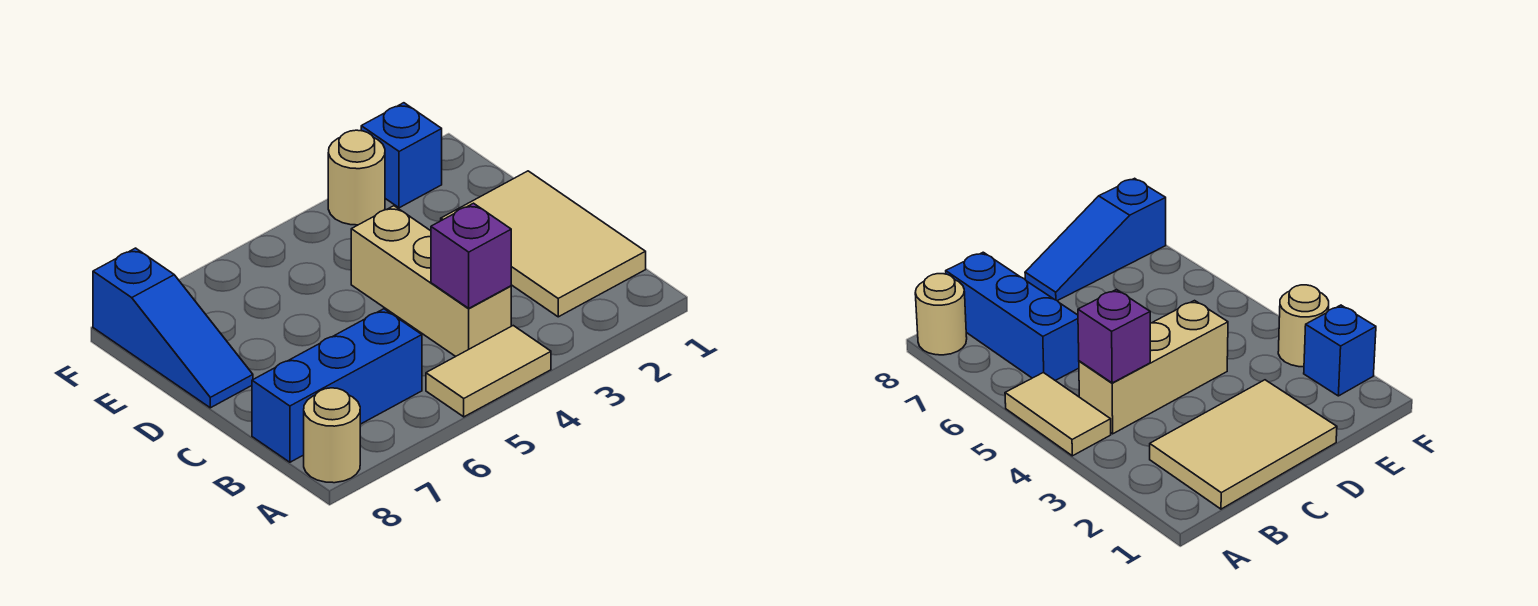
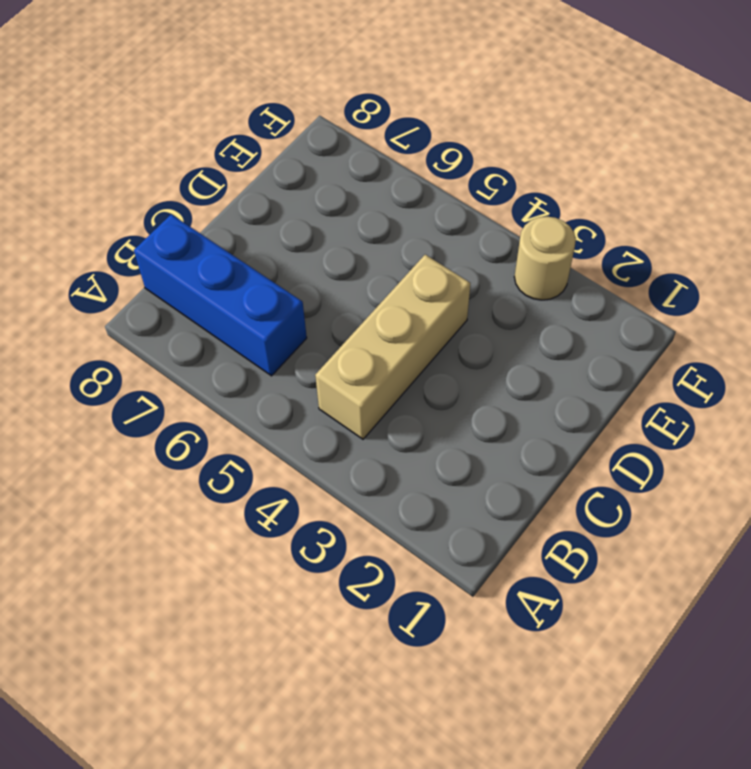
none -> tan 1x2 tile [426,326,551,417]
none -> tan 1x1 round brick [304,388,360,483]

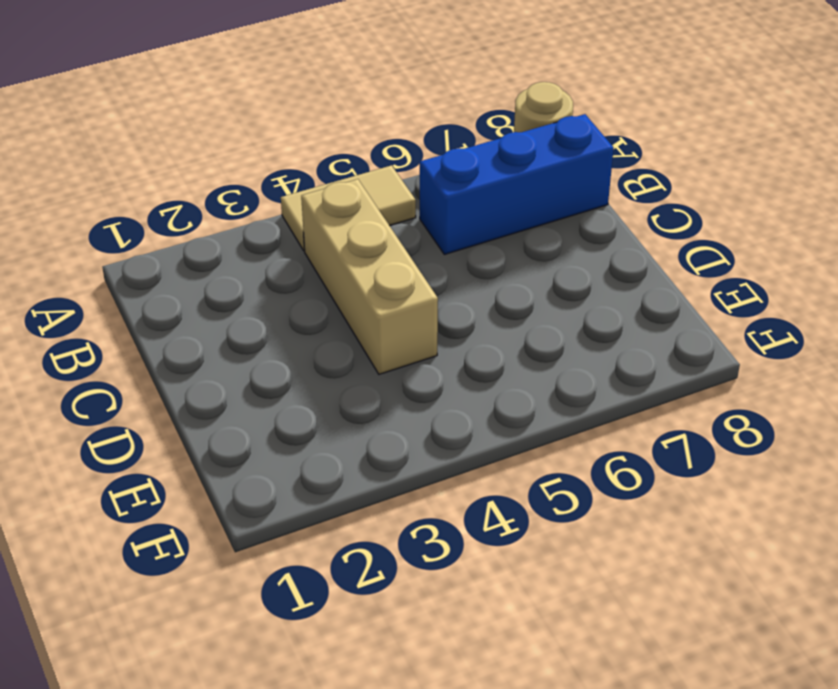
none -> tan 2x3 tile [441,171,646,317]
none -> blue 1x3 slope [93,248,253,408]

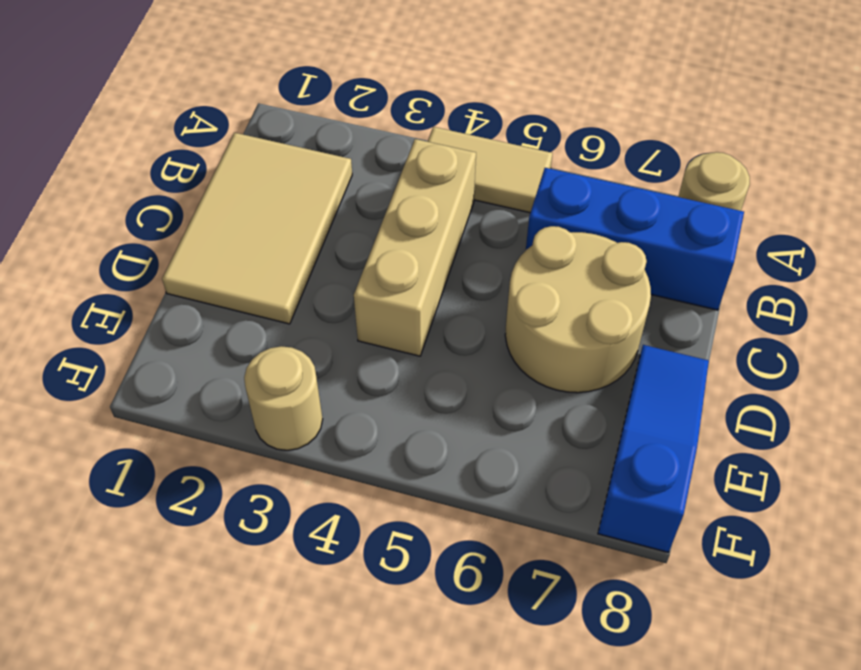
tan 2x2 round brick [505,226,651,393] -> none
none -> blue 1x1 brick [361,103,442,208]
none -> purple 1x1 brick [431,203,511,308]

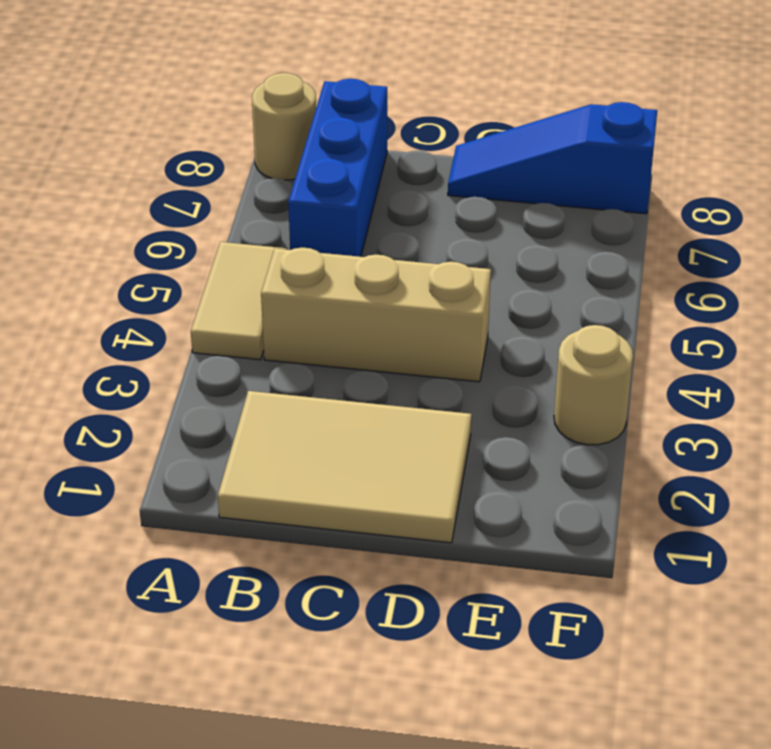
none -> blue 1x1 brick [361,103,442,208]
none -> purple 1x1 brick [431,203,511,308]

